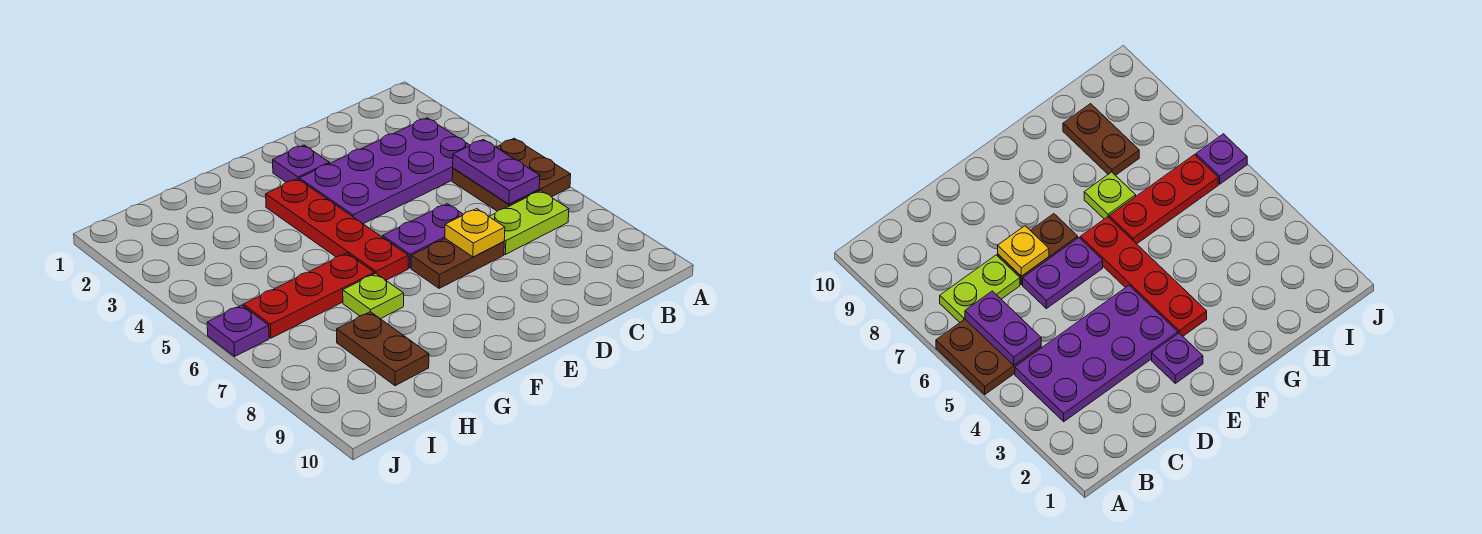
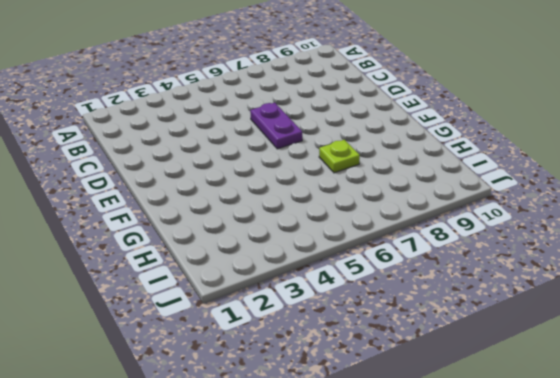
none -> brown 2x2 plate [452,138,571,211]
none -> purple 2x4 plate [299,118,470,224]
none -> lime 1x2 plate [489,191,569,254]

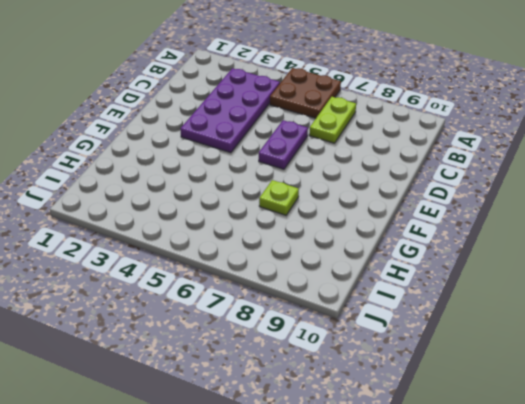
none -> brown 1x2 plate [411,239,504,288]
none -> purple 1x1 plate [273,145,330,182]
none -> red 1x4 plate [266,179,408,280]

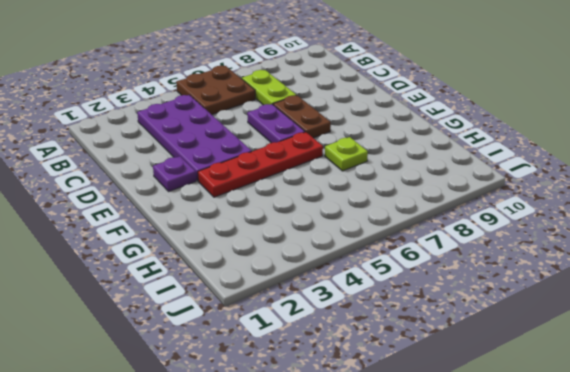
none -> red 1x3 plate [243,253,374,338]
none -> brown 1x2 plate [337,312,429,386]
none -> purple 1x1 plate [207,305,269,356]

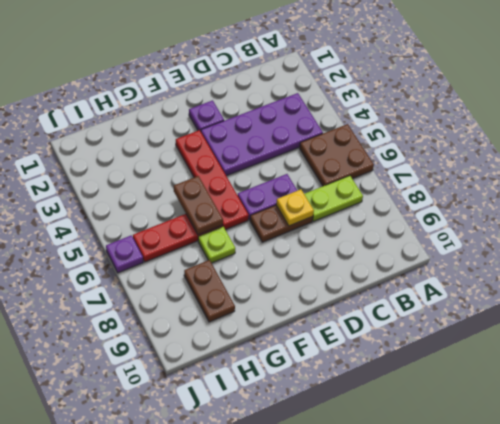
brown 1x2 plate [174,176,223,235] -> none
none -> purple 1x2 plate [453,139,540,204]

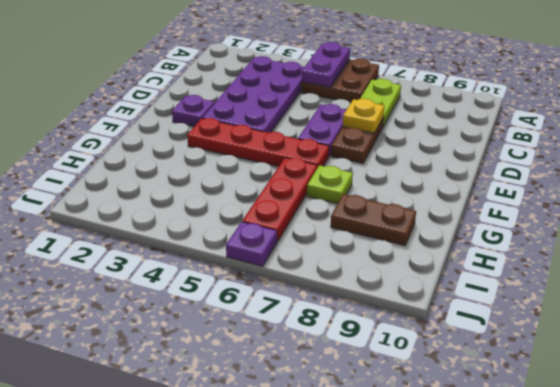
purple 1x2 plate [302,42,350,87] -> purple 1x2 plate turned to [453,139,540,204]

